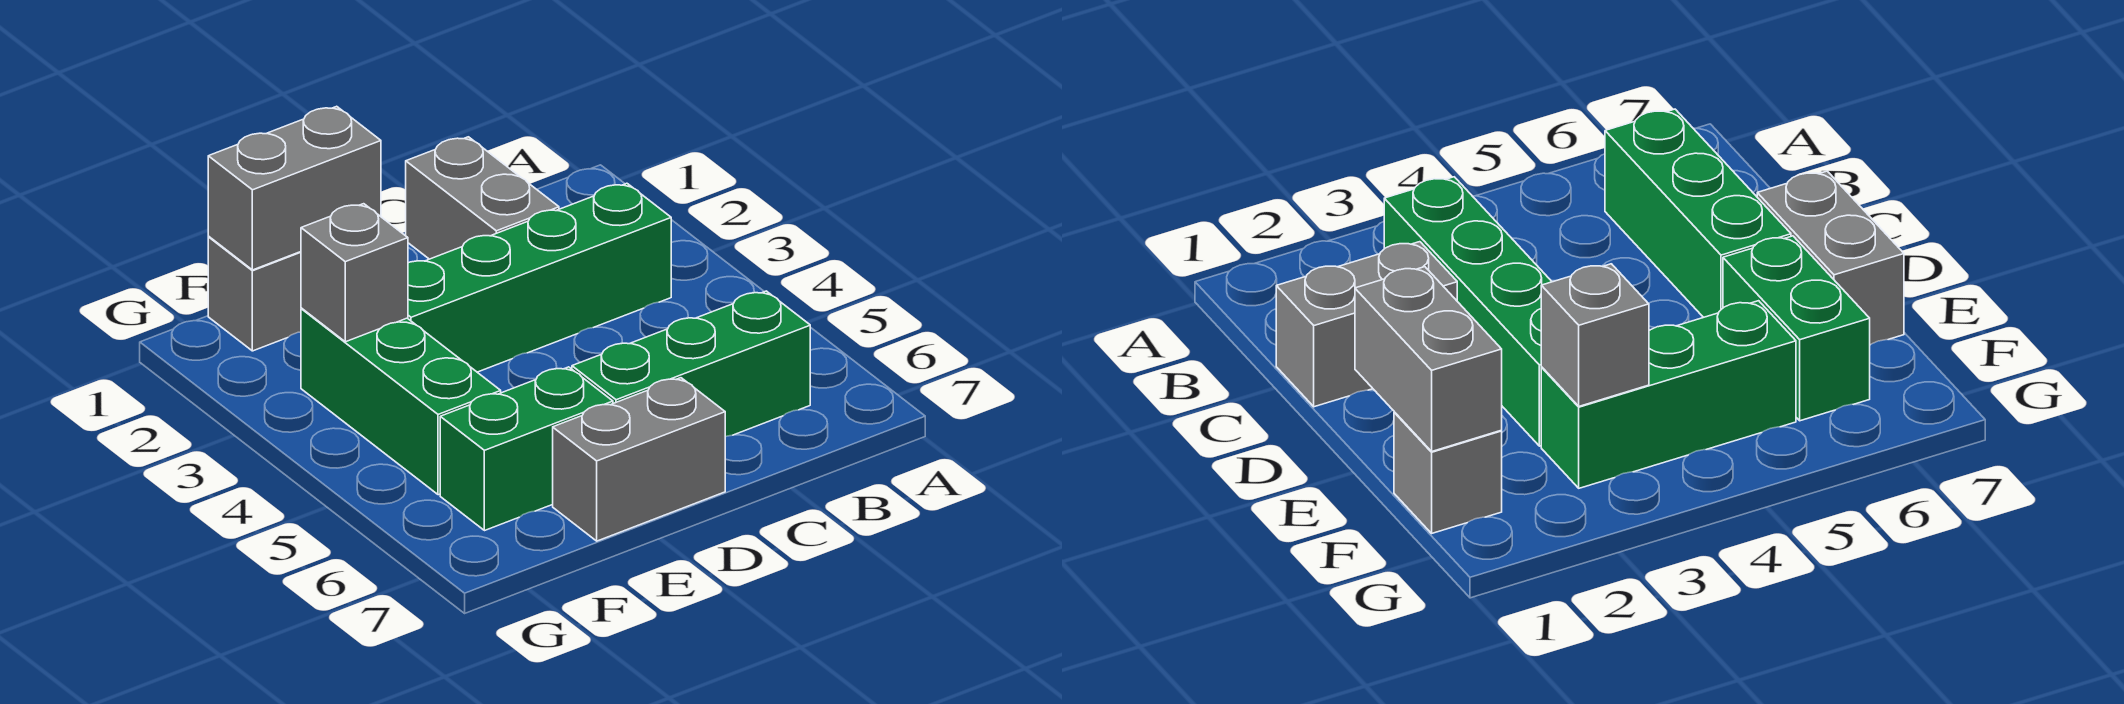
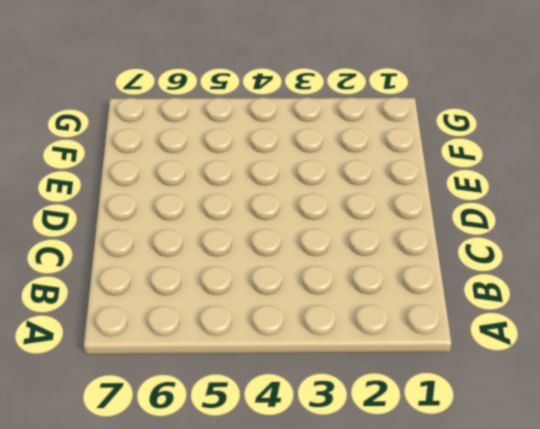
none -> green 1x4 brick [408,183,671,372]
none -> green 1x3 brick [572,291,810,437]

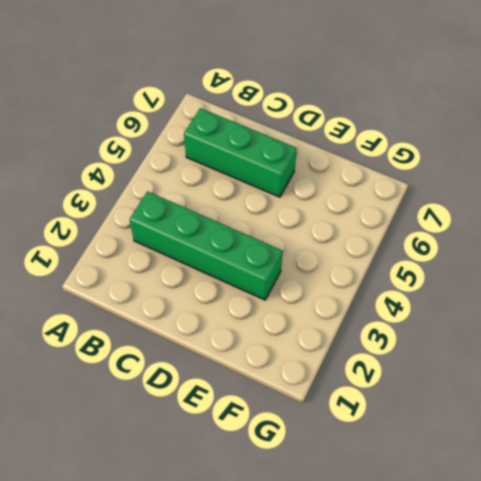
none -> grey 1x2 brick [406,137,559,259]
none -> grey 1x2 brick [553,378,725,541]

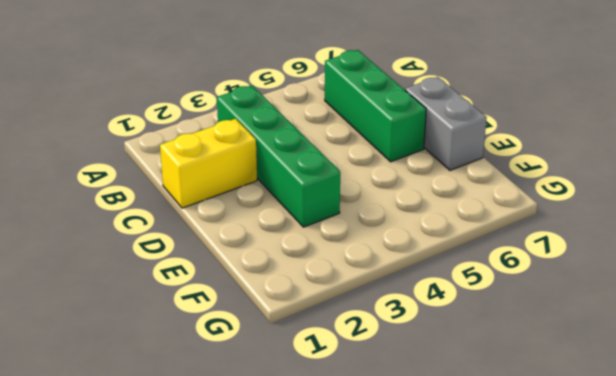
yellow 1x2 brick [160,119,257,208] -> grey 1x2 brick [406,137,559,259]
none -> green 1x2 brick [440,367,613,531]
none -> grey 1x1 brick [208,237,301,351]

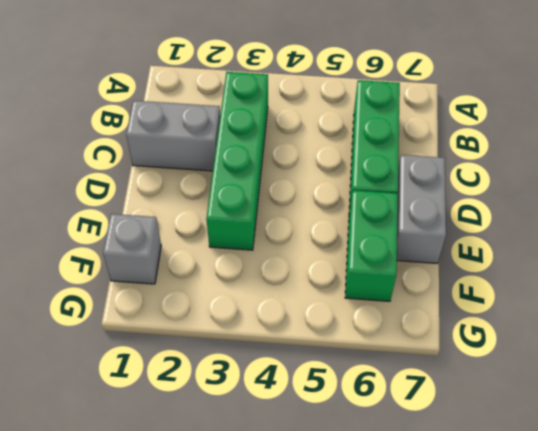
none -> green 1x3 brick [301,308,501,495]
none -> grey 1x2 brick [208,106,381,270]

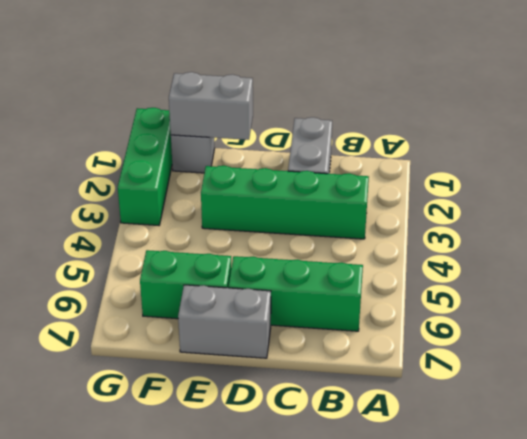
green 1x3 brick [118,108,172,225] -> green 1x3 brick moved to [301,308,501,495]
none -> grey 1x1 brick [301,204,408,342]

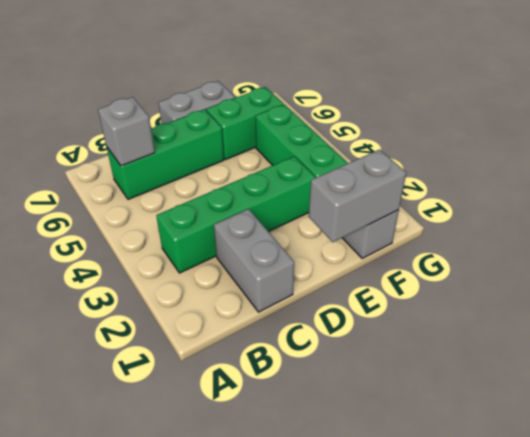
grey 1x1 brick [98,97,155,166] -> grey 1x1 brick moved to [301,204,408,342]

